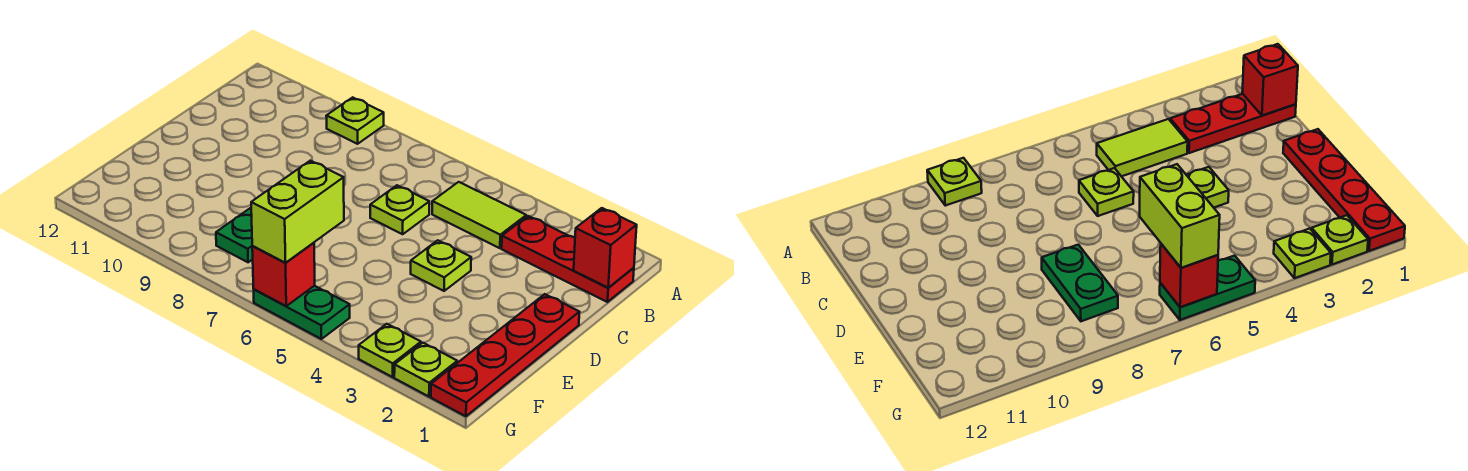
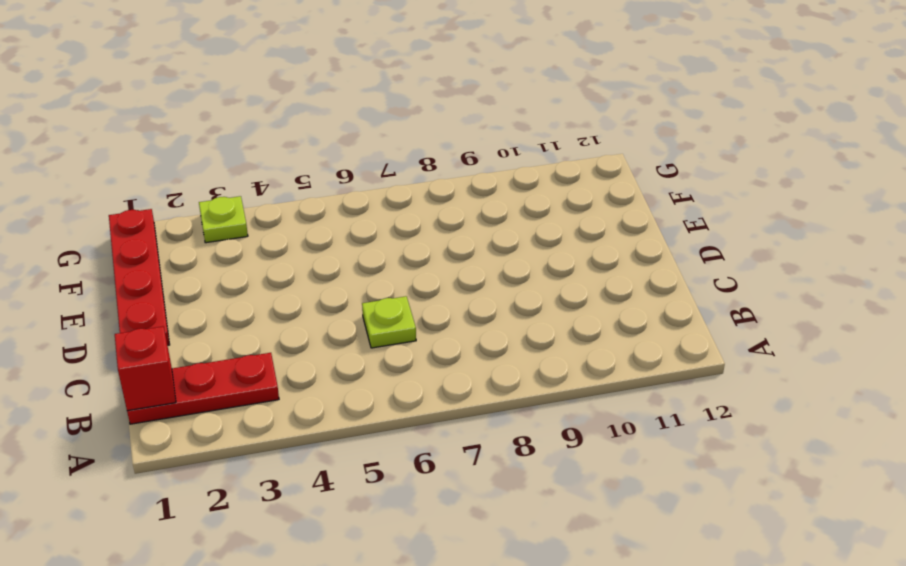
none -> lime 1x1 plate [326,97,384,144]
none -> lime 1x2 tile [432,182,526,248]
none -> lime 1x1 plate [411,240,471,291]

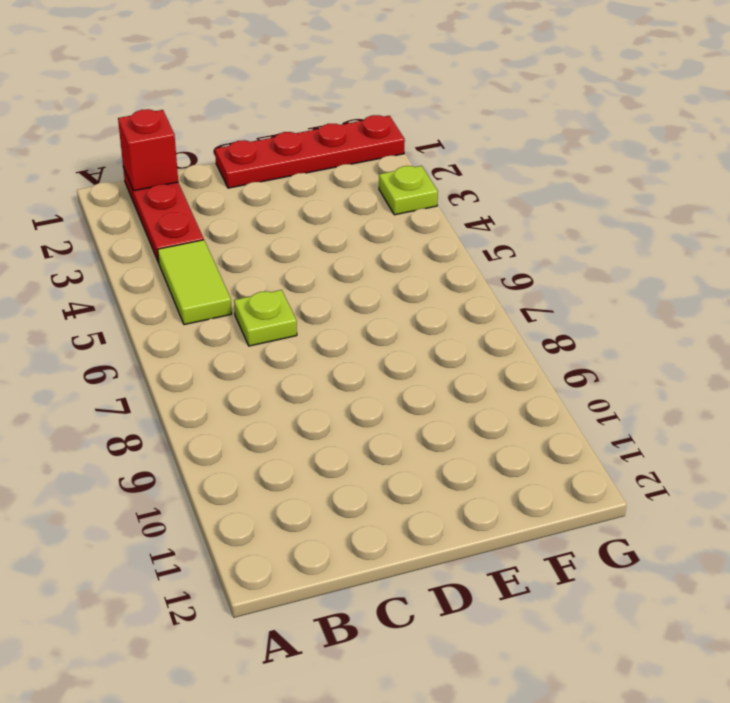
none -> lime 1x1 plate [326,97,384,144]
none -> lime 1x1 plate [411,240,471,291]
none -> green 1x2 plate [216,208,253,262]

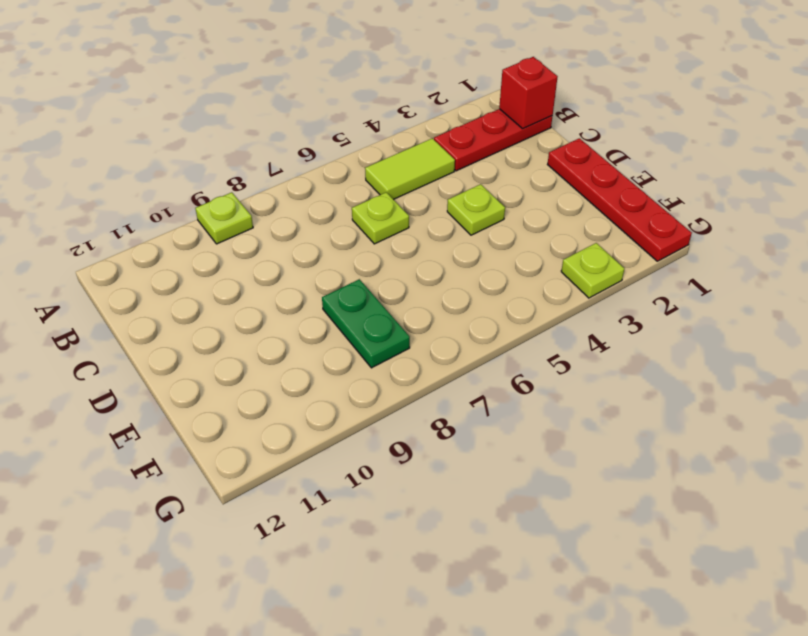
none -> lime 1x1 plate [394,343,457,397]
none -> green 1x2 plate [254,286,350,339]
none -> red 1x1 brick [252,243,315,306]

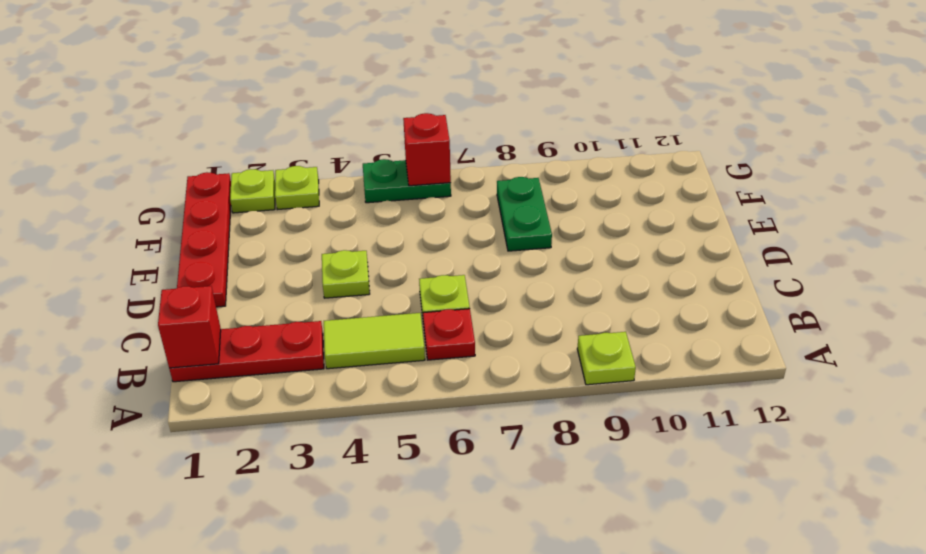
red 1x1 plate [423,309,475,360] -> none
none -> lime 1x2 brick [251,161,344,263]

